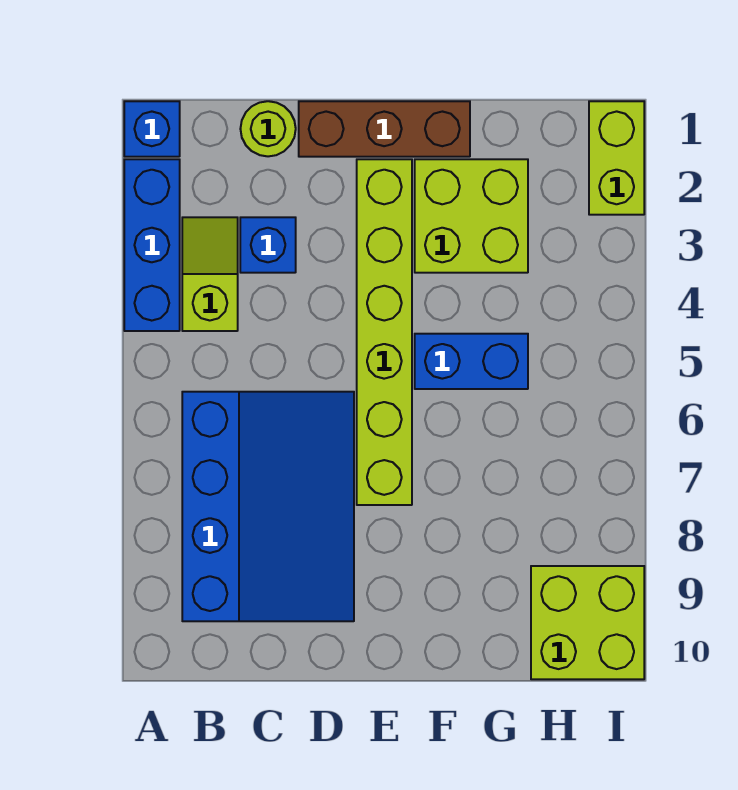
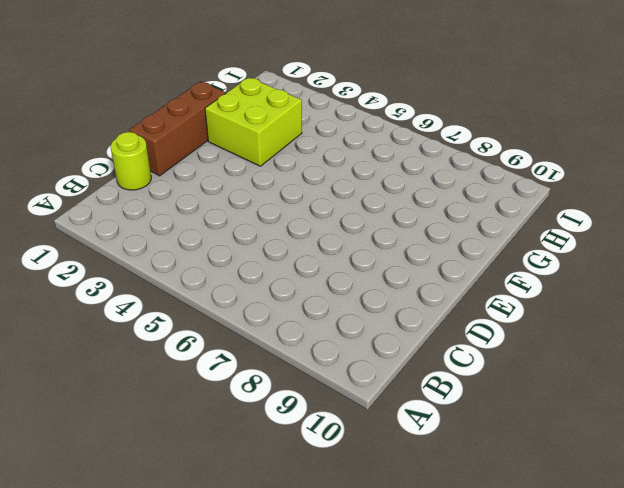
none -> blue 1x1 brick [124,101,180,157]
none -> blue 1x3 brick [124,159,180,331]
none -> lime 1x2 slope [182,217,238,331]

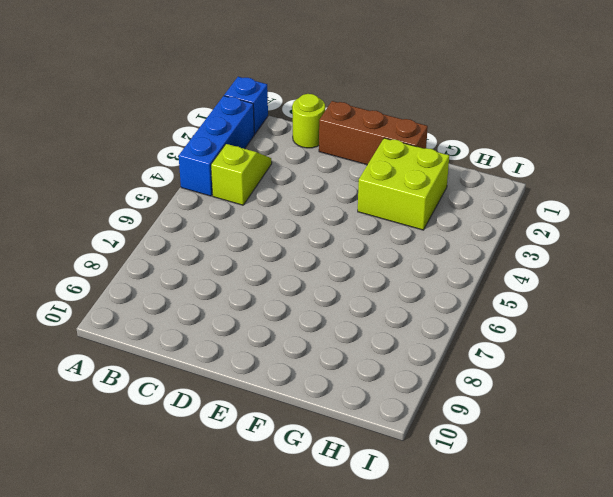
none -> blue 3x4 slope [182,392,354,621]
none -> blue 1x1 brick [240,217,296,273]
none -> lime 1x6 brick [357,159,412,505]

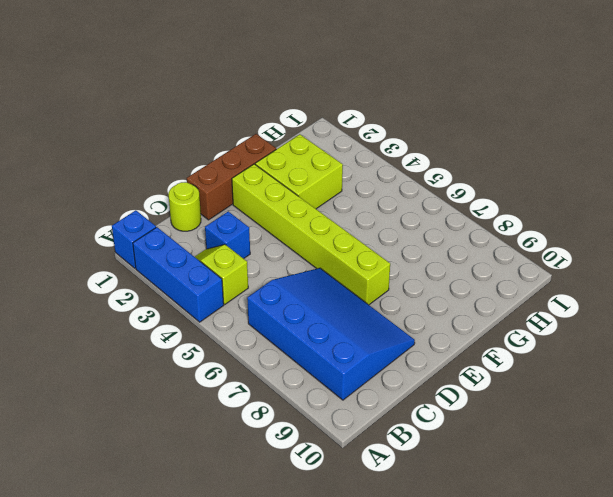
none -> blue 1x2 brick [415,334,528,389]
none -> lime 2x2 brick [531,566,644,679]
none -> lime 1x2 brick [589,101,644,215]

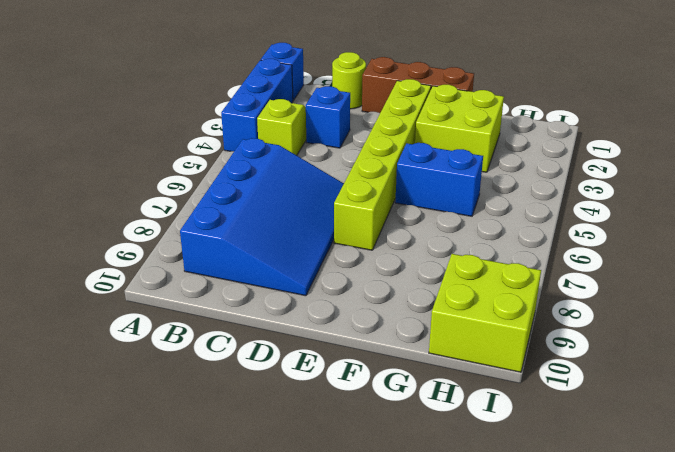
none -> lime 1x2 brick [589,101,644,215]

